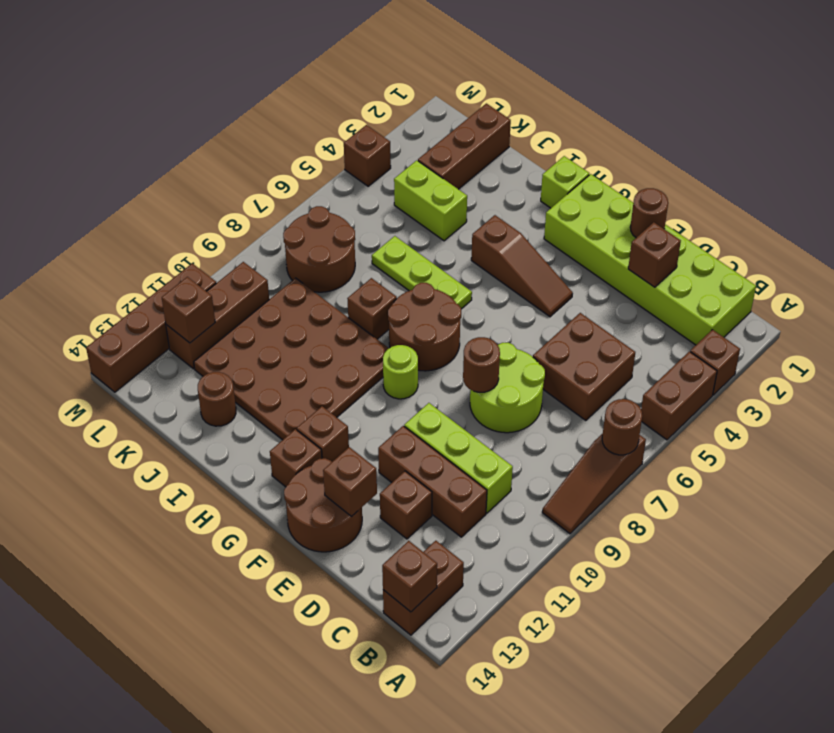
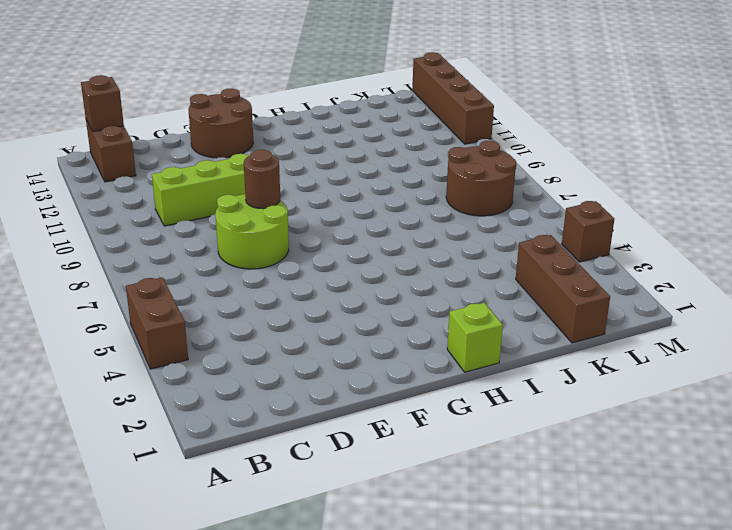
none -> brown 1x1 brick [690,330,740,395]
none -> brown 1x3 slope [542,434,646,534]
none -> lime 2x6 brick [544,174,756,345]
none -> brown 2x2 brick [533,313,635,421]

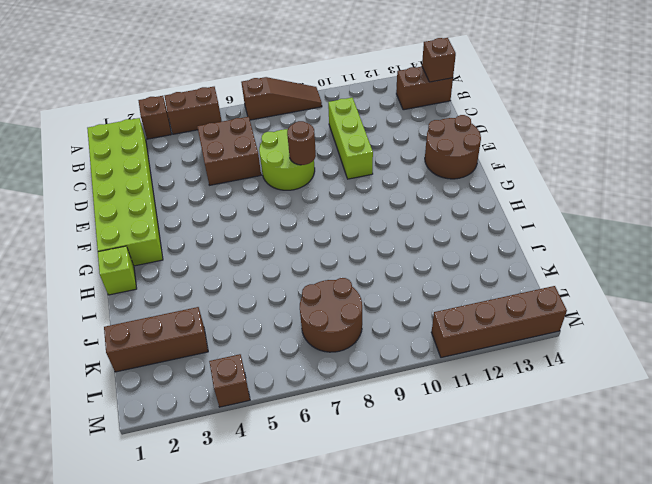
none -> brown 1x3 brick [378,426,487,537]
none -> brown 1x1 brick [380,471,432,539]
none -> brown 1x3 slope [471,215,573,317]
none -> brown 2x2 round brick [388,283,461,371]

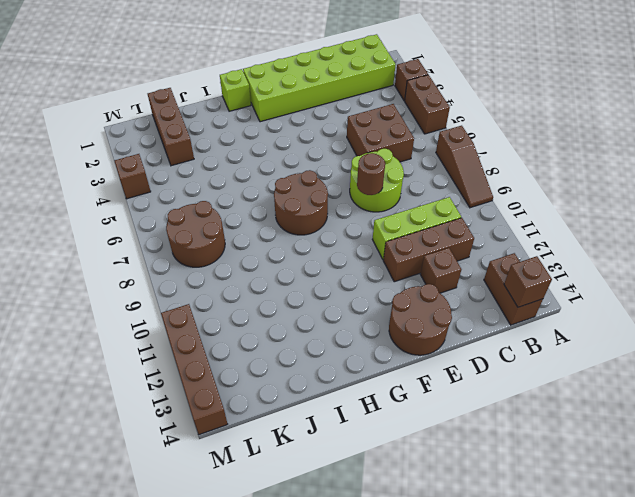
none -> brown 1x3 slope [471,215,573,317]
none -> lime 1x1 round brick [383,345,418,399]
none -> brown 1x1 brick [297,406,349,462]
none -> brown 1x1 brick [270,429,322,487]

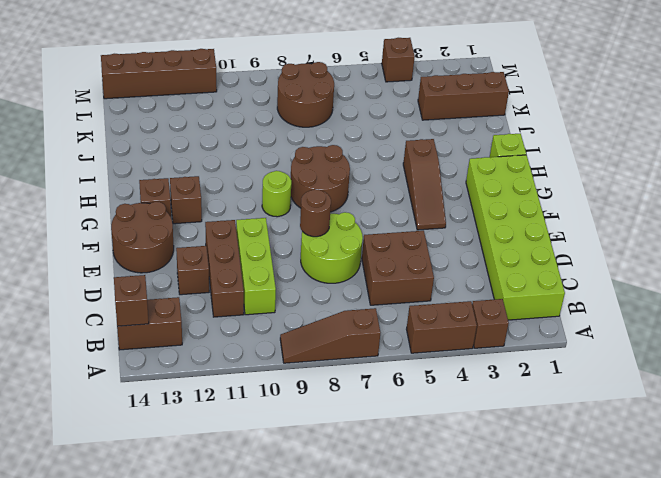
none -> lime 1x3 plate [372,236,472,309]
none -> brown 4x4 plate [194,278,389,440]
none -> brown 1x1 brick [347,278,397,339]
none -> lime 1x2 brick [394,160,467,241]

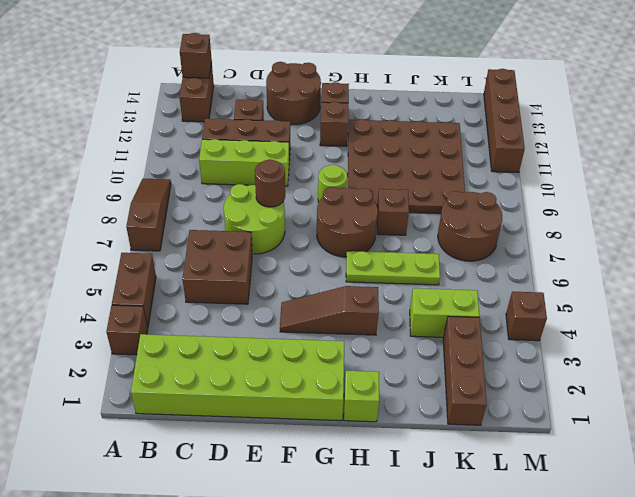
none -> brown 1x1 round brick [198,372,236,426]
none -> brown 1x3 brick [166,262,269,369]
none -> brown 1x1 round brick [602,399,642,455]
none -> brown 1x1 brick [628,222,681,287]

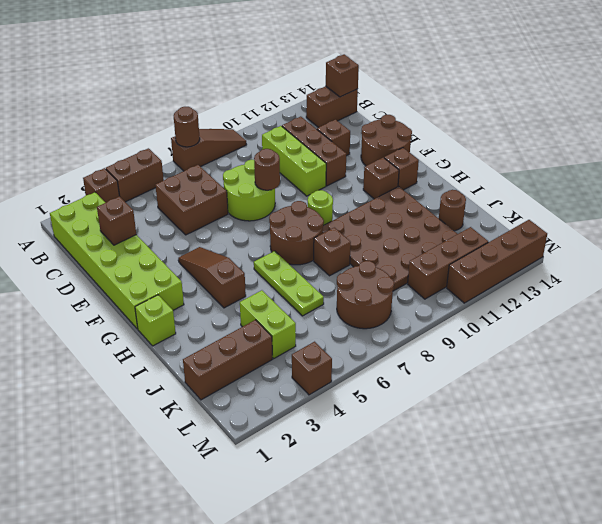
none -> brown 1x1 round brick [630,188,668,238]
none -> brown 1x1 brick [323,447,377,517]
none -> brown 1x1 brick [162,277,215,343]

